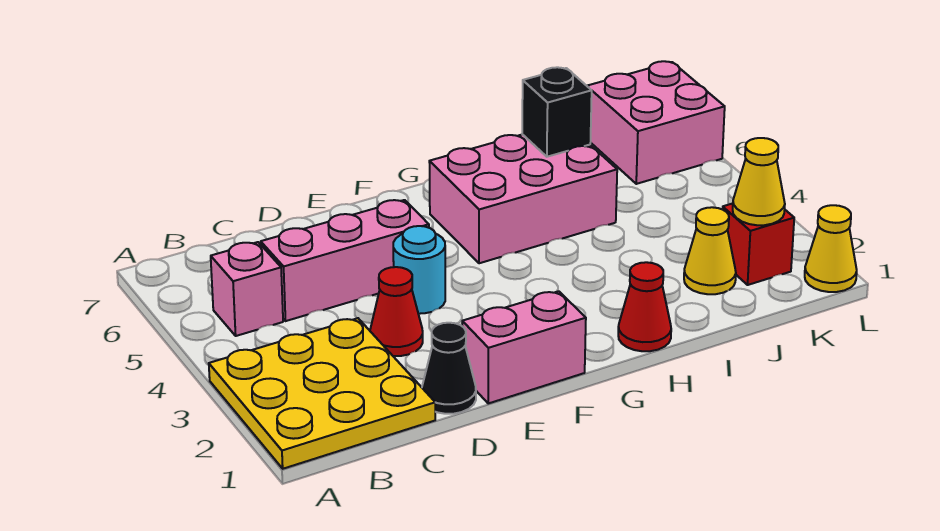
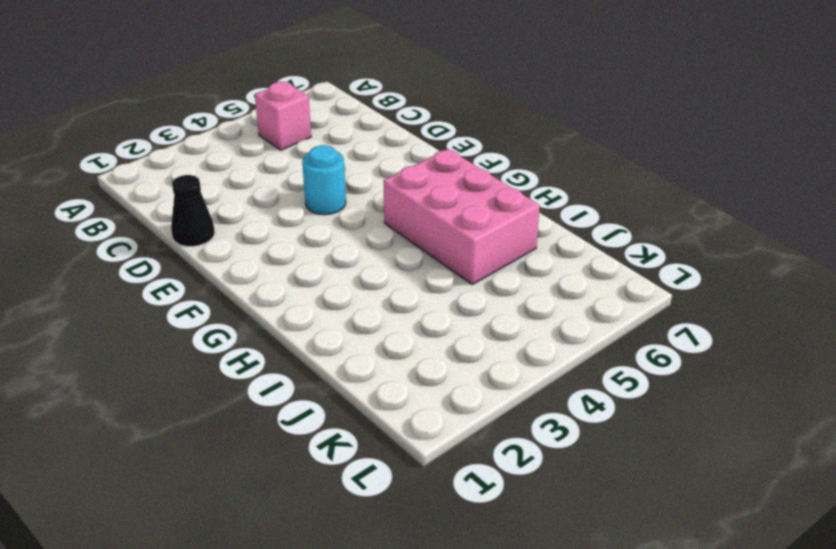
none -> yellow 3x3 plate [209,318,435,469]
none -> pink 1x3 brick [261,200,429,321]
none -> red 1x1 cone [370,267,423,356]

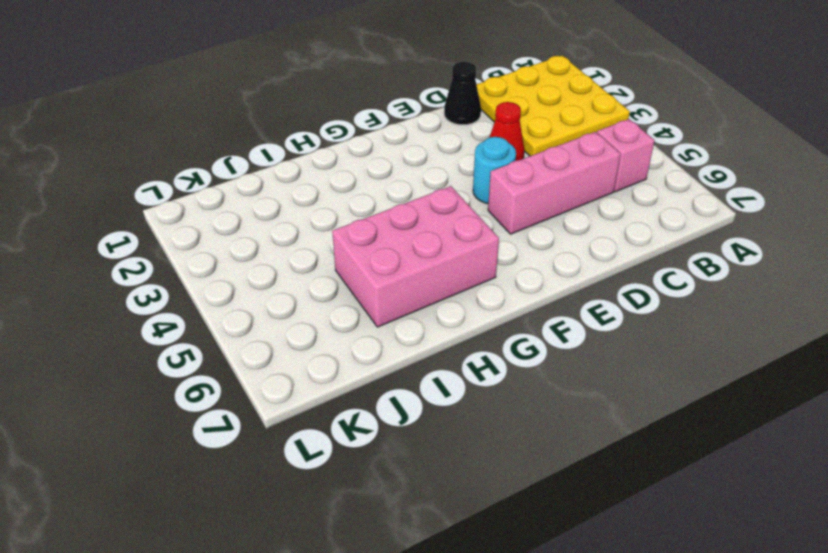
none -> pink 1x2 brick [462,291,586,403]
none -> red 1x1 cone [618,262,671,351]
none -> yellow 1x1 cone [684,207,736,294]

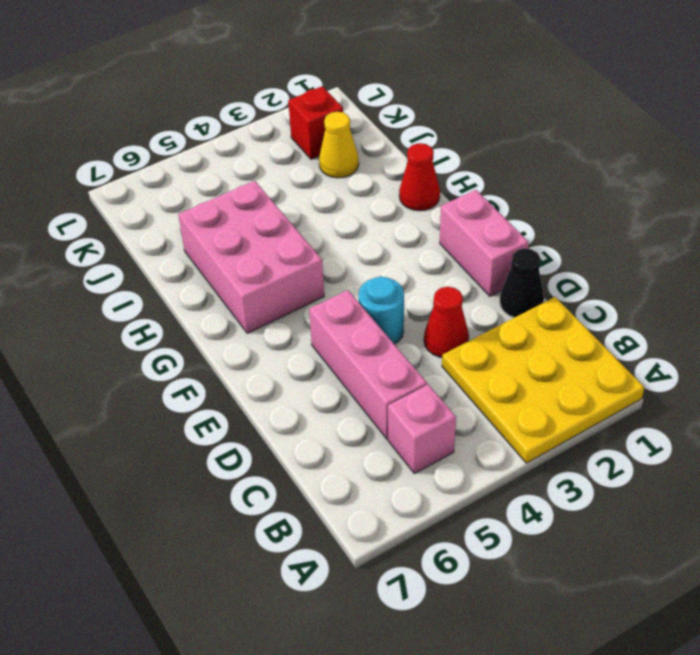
none -> pink 2x2 brick [587,61,725,184]
none -> yellow 1x1 cone [805,205,857,292]
none -> black 1x1 brick [522,67,592,157]

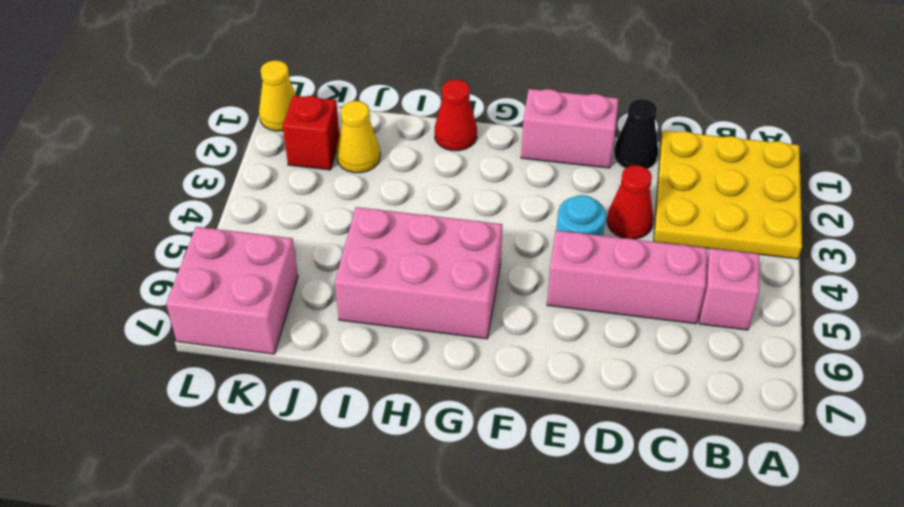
none -> black 1x1 brick [522,67,592,157]
none -> yellow 1x1 cone [733,138,785,225]

